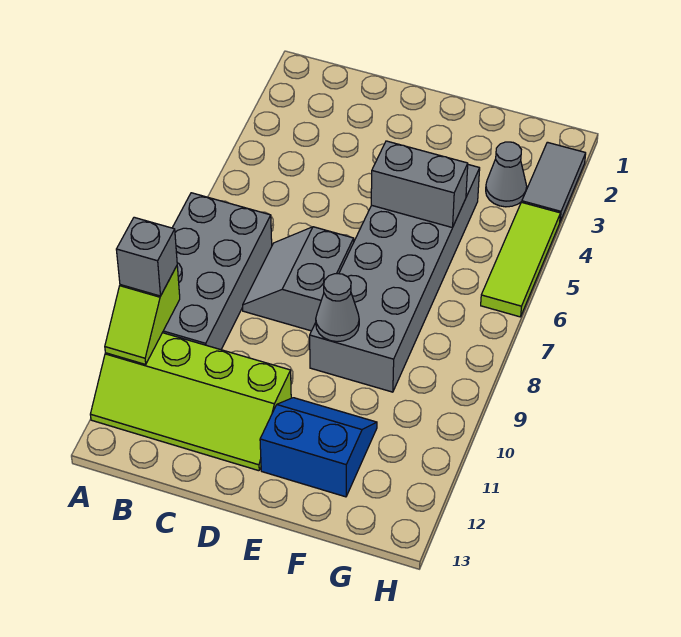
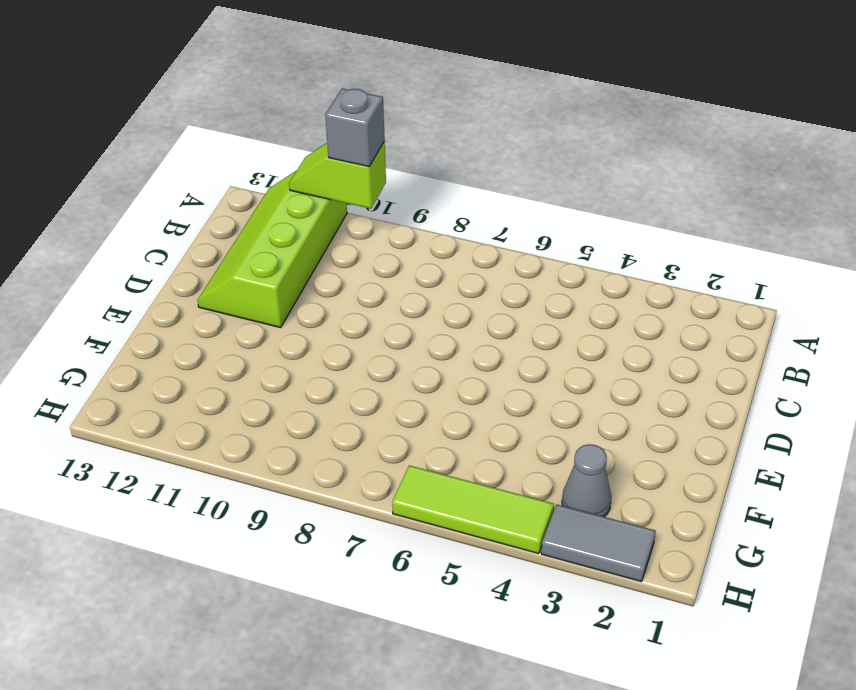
none -> grey 2x4 brick [163,193,272,350]
none -> grey 2x2 slope [243,227,354,331]
none -> grey 2x6 brick [310,165,480,392]

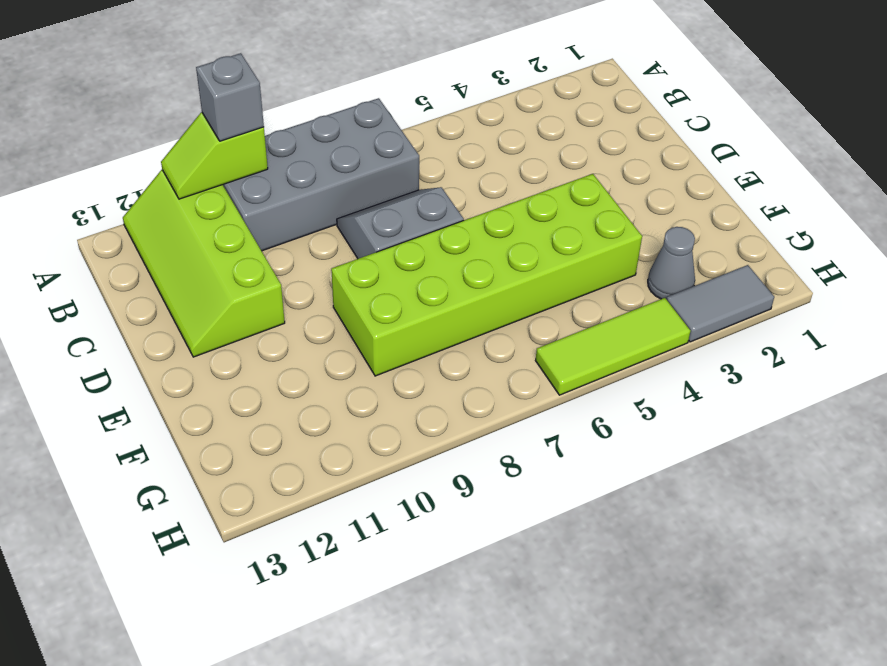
lime 2x6 brick [331,174,642,376] -> grey 2x6 brick [310,165,480,392]
none -> blue 2x2 slope [260,398,377,497]
none -> grey 1x2 brick [371,141,468,228]
none -> grey 1x1 cone [316,274,359,342]

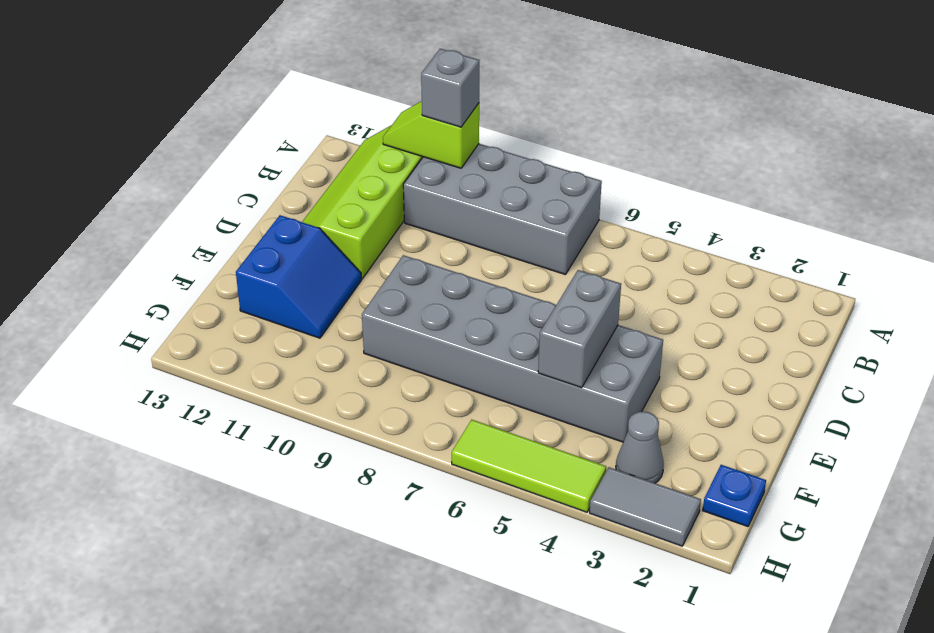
blue 1x1 plate [703,465,766,526] -> none
none -> grey 2x2 slope [243,227,354,331]
none -> grey 1x1 cone [316,274,359,342]

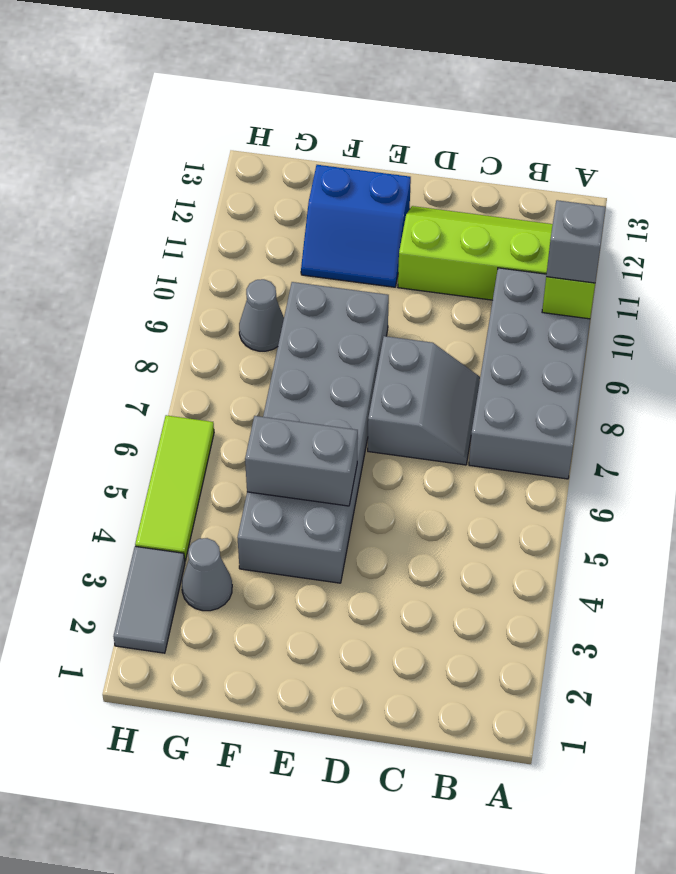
grey 1x1 cone [239,279,284,351] -> grey 1x1 cone moved to [316,274,359,342]

